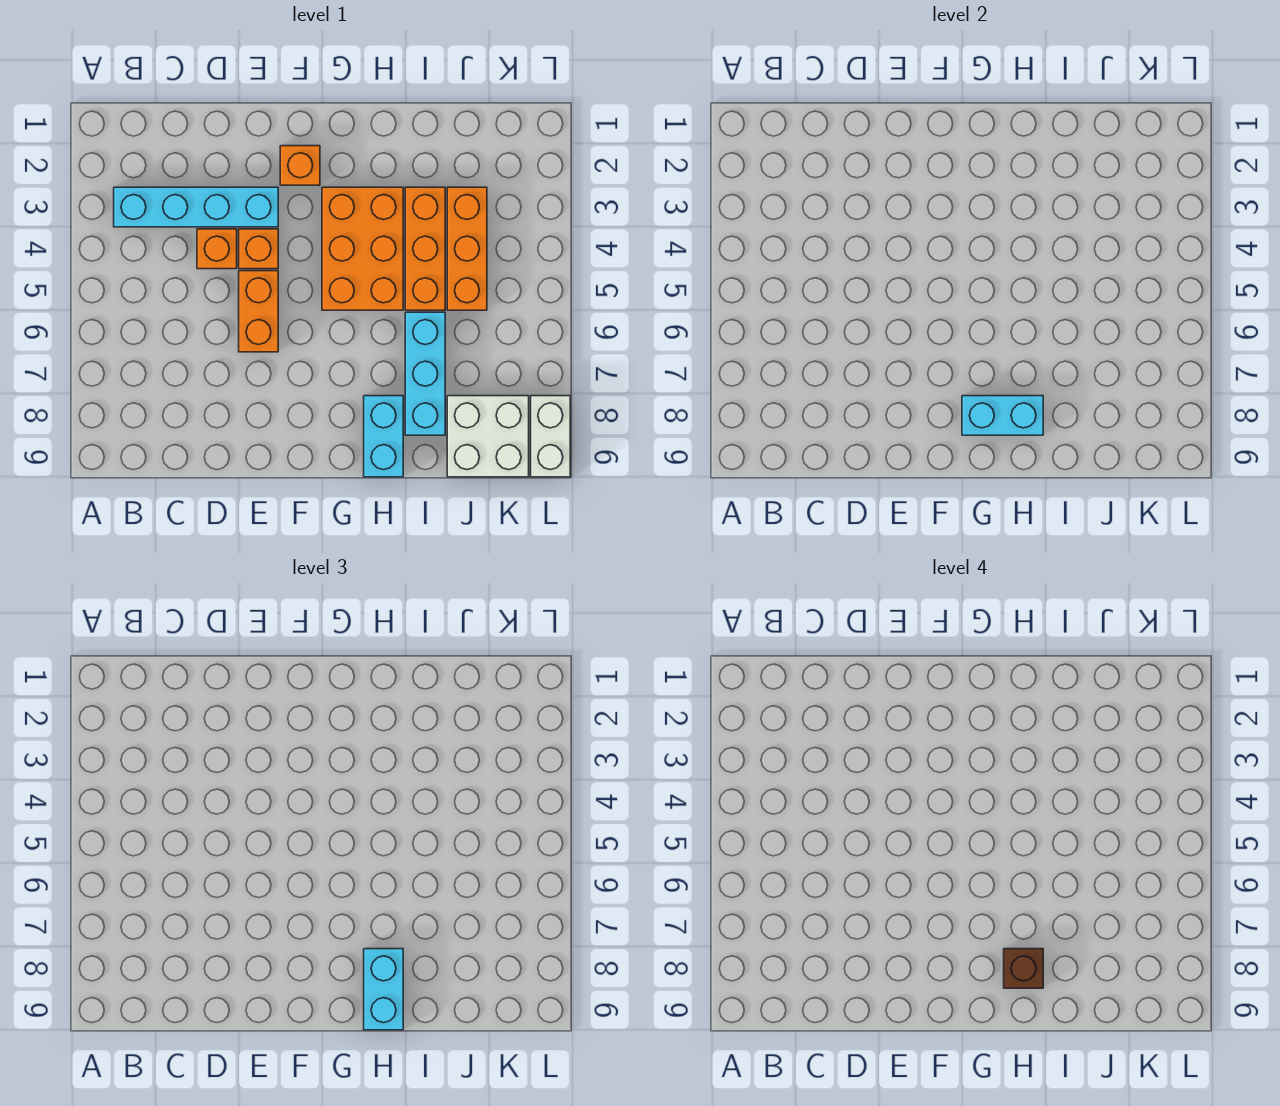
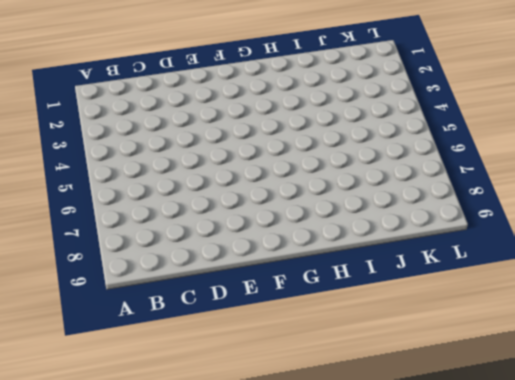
none -> cyan 1x4 brick [114,187,278,227]
none -> orange 1x1 brick [197,229,237,269]
none -> orange 1x1 brick [239,229,278,269]

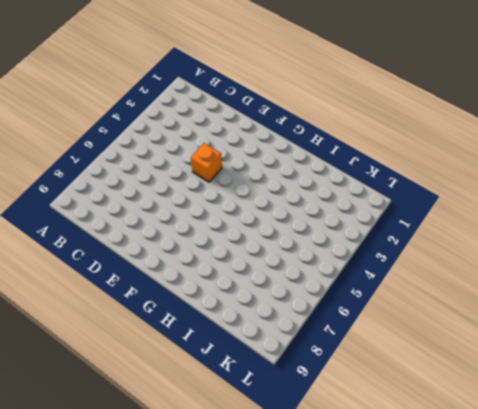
none -> cyan 1x4 brick [114,187,278,227]
none -> orange 1x1 brick [197,229,237,269]
none -> orange 1x2 brick [239,271,278,352]

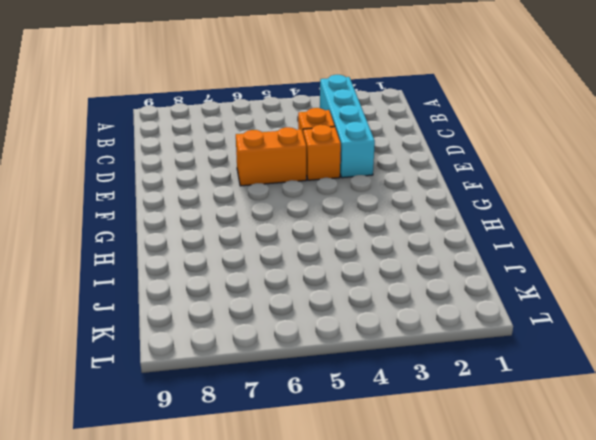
none -> orange 1x1 brick [280,146,320,185]
none -> orange 2x3 brick [322,187,403,310]
none -> cyan 1x2 brick [364,396,403,477]

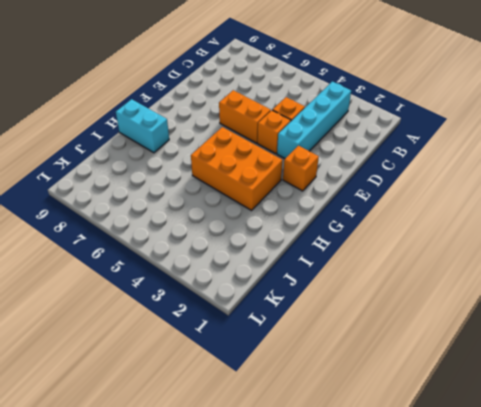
none -> orange 1x3 brick [405,187,445,310]
none -> cyan 1x3 brick [405,312,445,435]
none -> orange 1x3 brick [447,187,487,310]

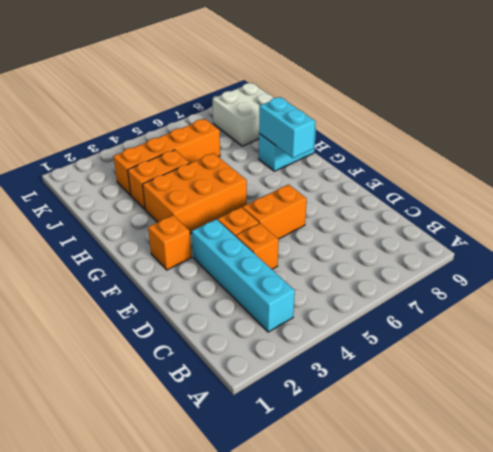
orange 1x2 brick [128,150,189,209] -> orange 1x3 brick [405,187,445,310]
orange 1x4 brick [113,119,220,195] -> orange 1x3 brick [447,187,487,310]
none -> cyan 1x3 brick [405,312,445,435]
none -> white 1x2 brick [531,396,570,477]
none -> cyan 1x2 brick [364,949,403,1030]

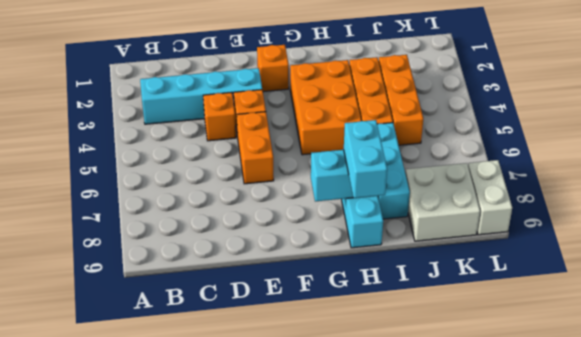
none -> brown 1x1 brick [1004,949,1043,988]

